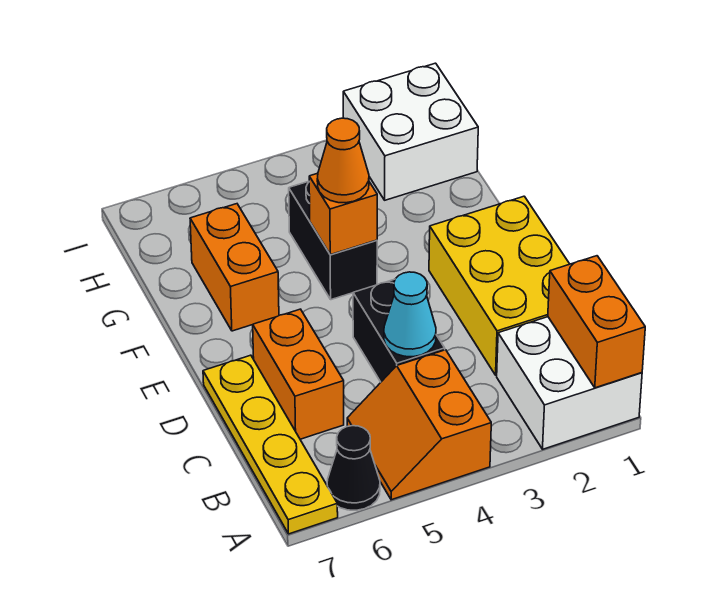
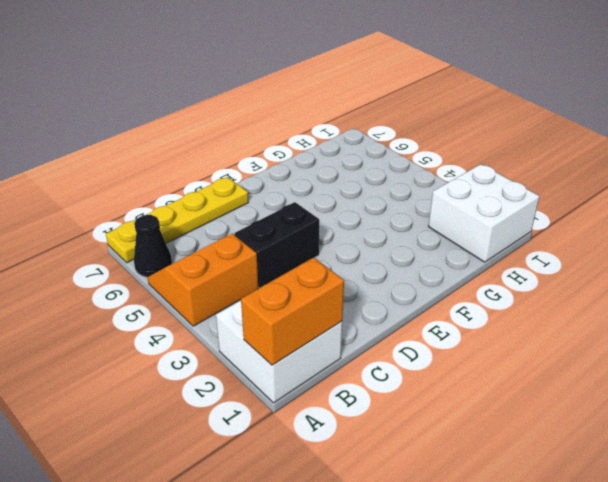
none -> yellow 2x3 brick [429,196,569,375]
none -> orange 1x2 brick [253,309,344,439]
none -> black 1x2 brick [289,181,377,300]

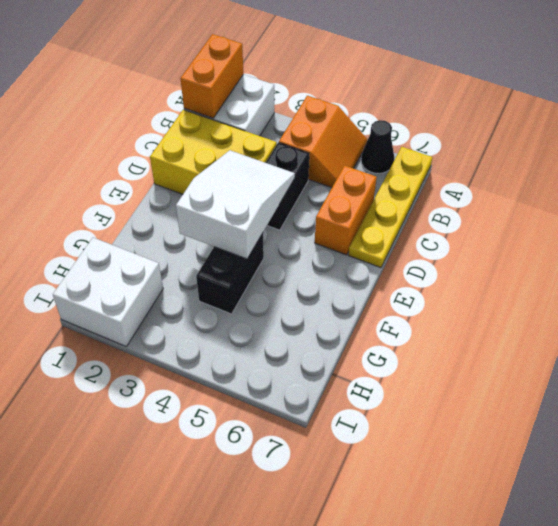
yellow 2x3 brick [150,110,277,194] -> yellow 2x3 brick turned to [429,196,569,375]
white 2x3 slope [176,150,295,259] -> orange 1x1 brick [309,173,377,255]
none -> orange 1x2 brick [190,204,279,331]
none -> cyan 1x1 cone [384,272,436,357]
none -> orange 1x1 cone [317,118,369,203]

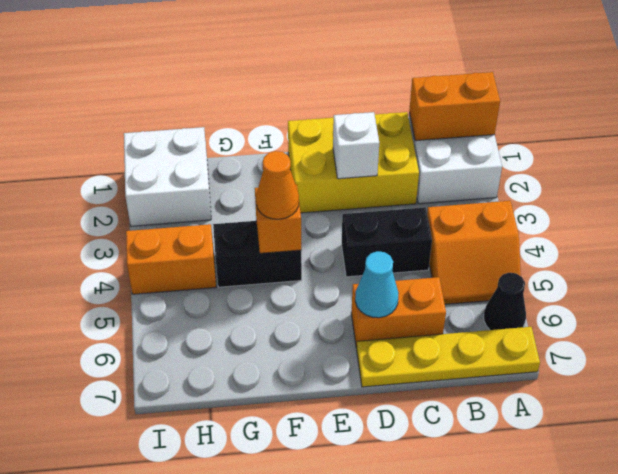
white 1x1 brick [333,112,379,179] -> none
cyan 1x1 cone [355,251,399,318] -> cyan 1x1 cone moved to [384,272,436,357]
orange 1x2 brick [126,224,216,294] -> orange 1x2 brick moved to [190,204,279,331]

